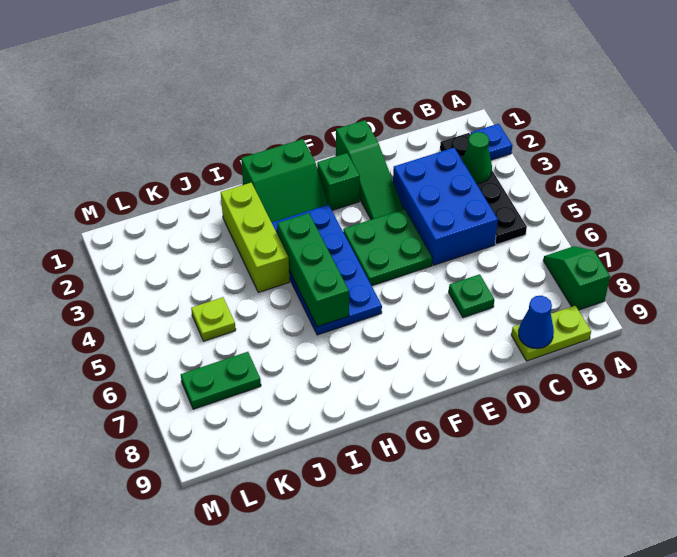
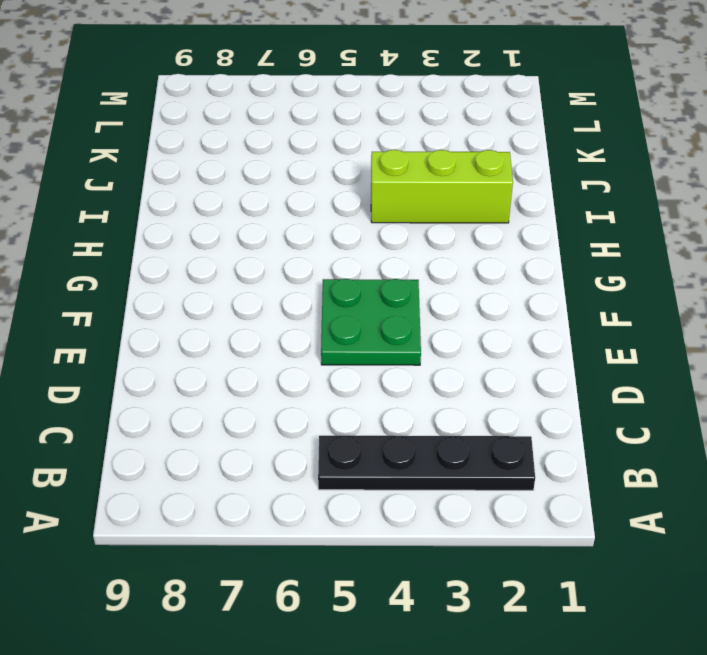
none -> blue 1x1 plate [470,124,513,160]
none -> green 1x2 slope [543,246,610,310]
none -> lime 1x2 plate [511,305,591,361]

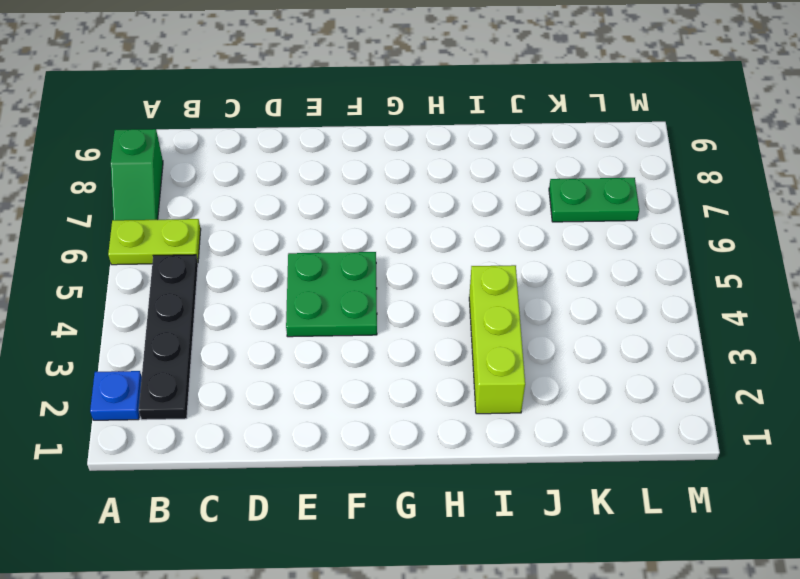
lime 1x2 plate [108,219,201,265] -> lime 1x2 plate moved to [511,305,591,361]
none -> blue 2x3 brick [393,148,498,265]
none -> green 1x1 plate [449,274,494,318]
none -> green 1x3 slope [336,120,403,220]

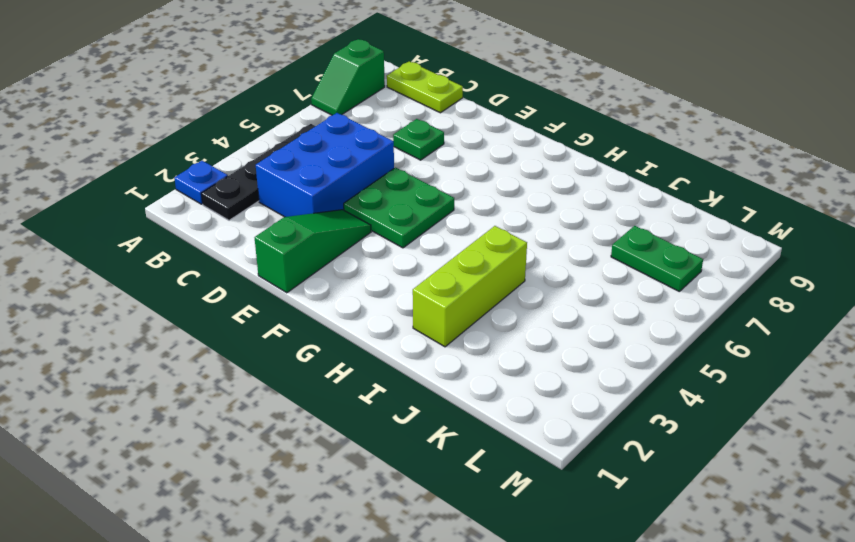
none -> green 1x1 brick [317,153,360,210]
none -> green 2x2 slope [241,139,327,222]
none -> blue 2x4 plate [272,205,382,335]

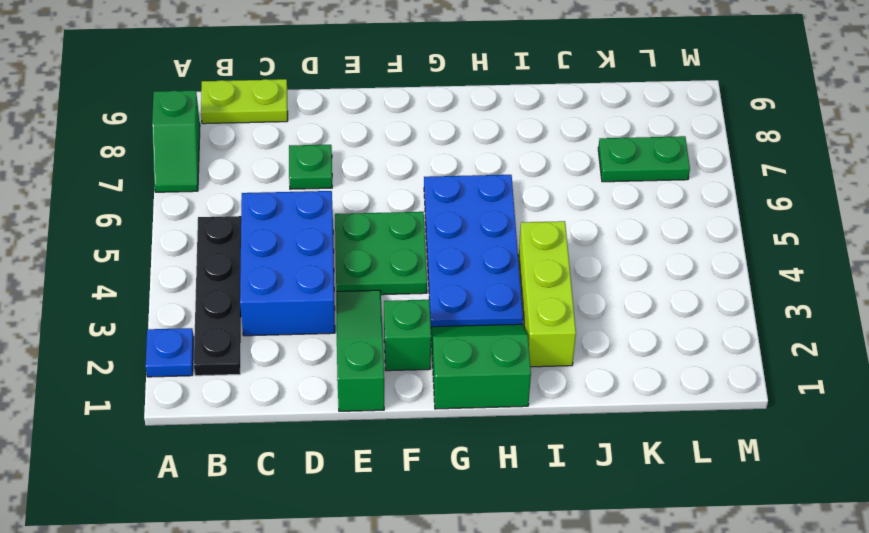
none -> lime 1x1 plate [191,297,236,341]
none -> green 1x1 cone [462,132,492,183]
none -> blue 1x1 cone [519,296,554,349]

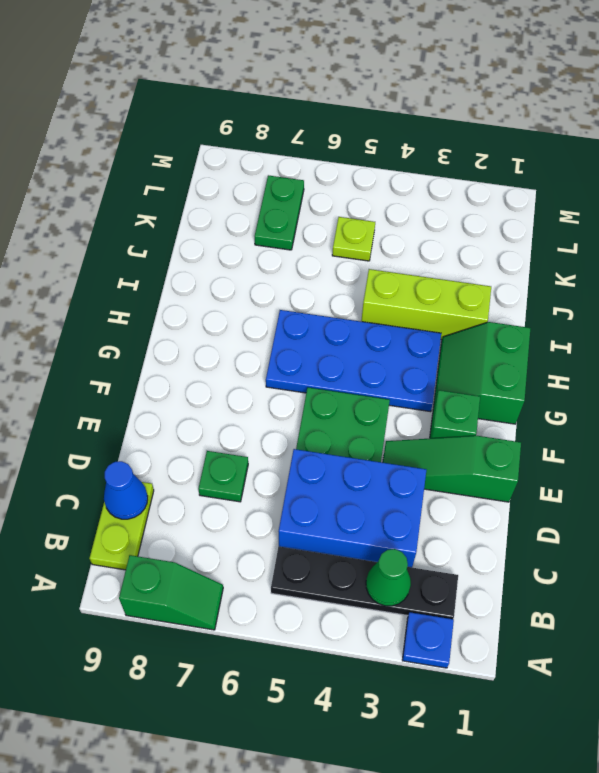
none -> green 1x3 brick [277,213,349,327]

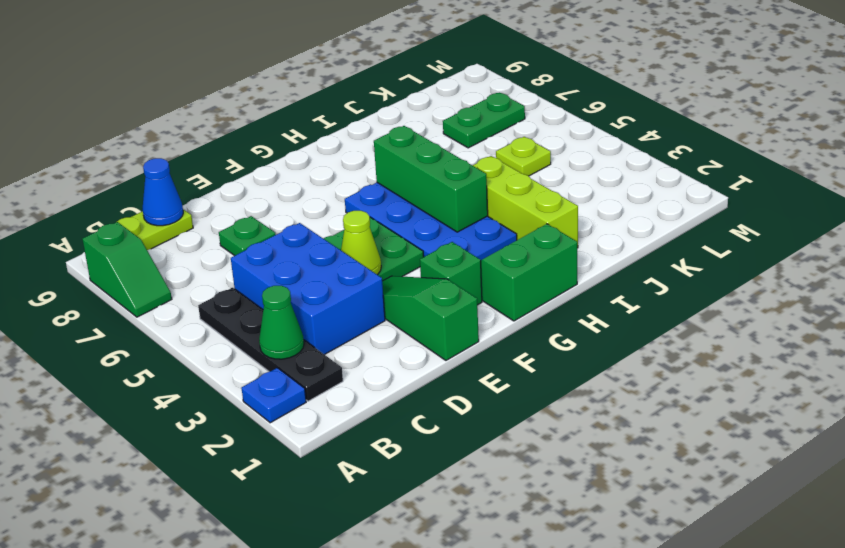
lime 1x1 cone [341,211,381,275] -> none

